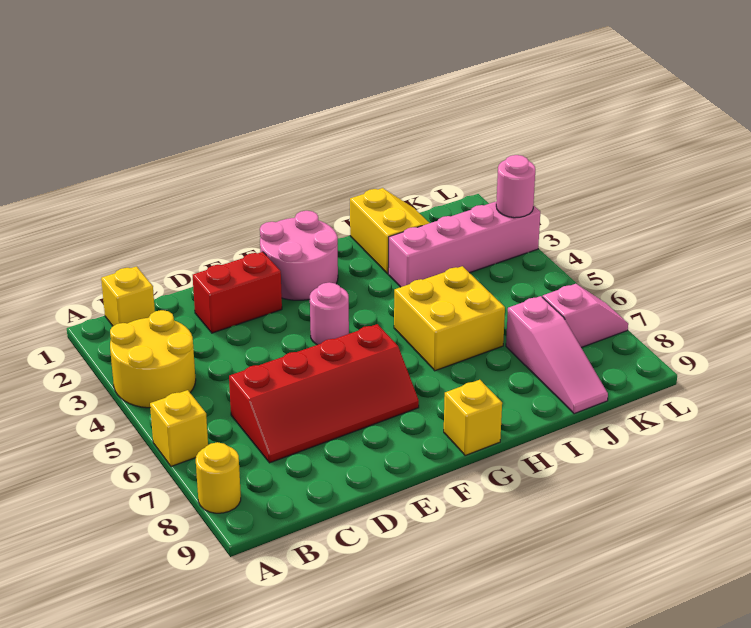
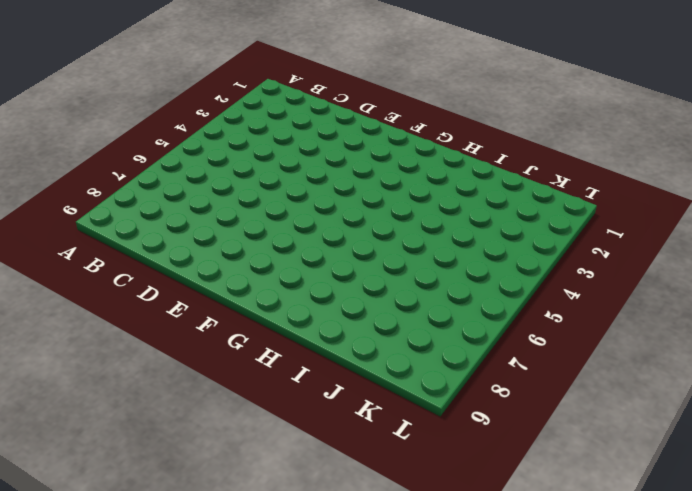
none -> yellow 2x2 round brick [110,310,196,408]
none -> yellow 1x1 brick [150,390,208,466]
none -> yellow 1x1 round brick [196,442,241,513]

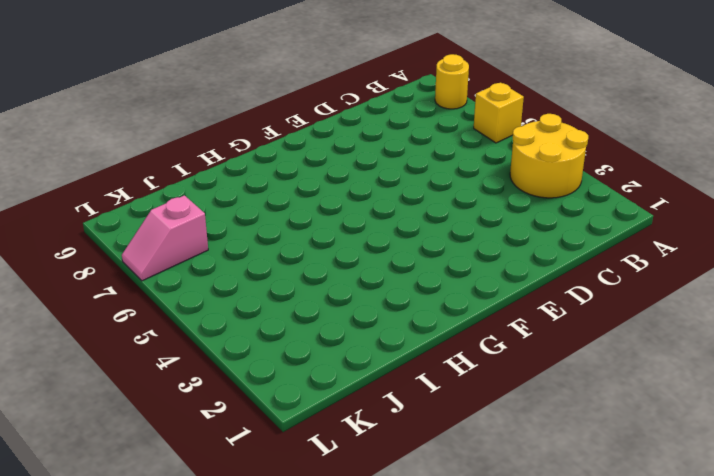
none -> yellow 1x1 brick [101,266,155,326]
none -> red 2x4 slope [229,324,419,463]
none -> red 1x2 brick [193,252,282,333]

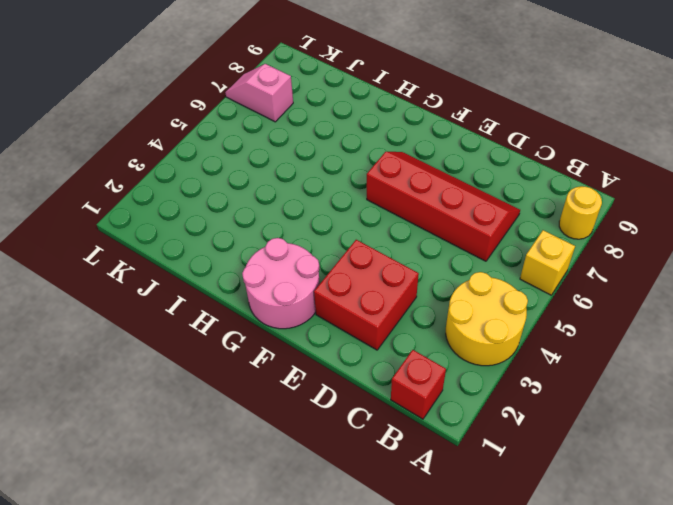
red 1x1 brick [391,350,446,419] -> yellow 1x1 brick [101,266,155,326]
red 2x2 brick [314,240,419,350] -> red 1x2 brick [193,252,282,333]
none -> pink 1x1 round brick [310,282,349,345]
none -> yellow 1x1 brick [444,380,502,455]
none -> yellow 2x2 brick [394,266,505,371]

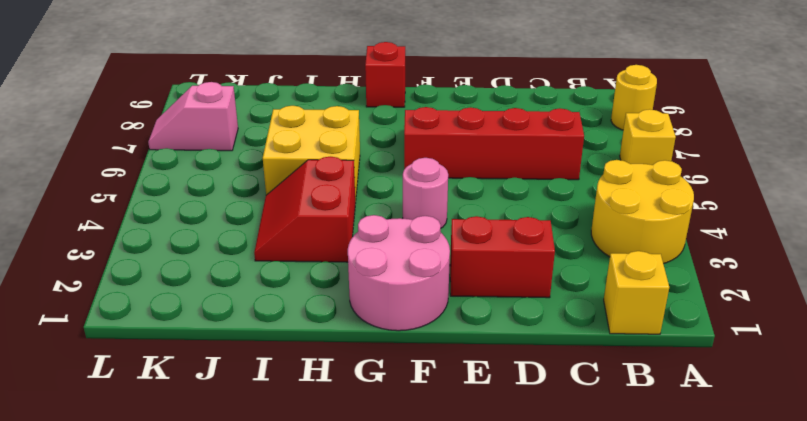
red 1x1 brick [365,42,405,107] -> yellow 1x1 brick [444,380,502,455]
red 2x2 slope [254,157,355,262] -> pink 1x4 brick [388,202,540,287]
none -> yellow 2x2 slope [350,188,429,274]
none -> pink 1x3 slope [506,296,608,414]
none -> pink 1x1 round brick [496,155,535,218]

